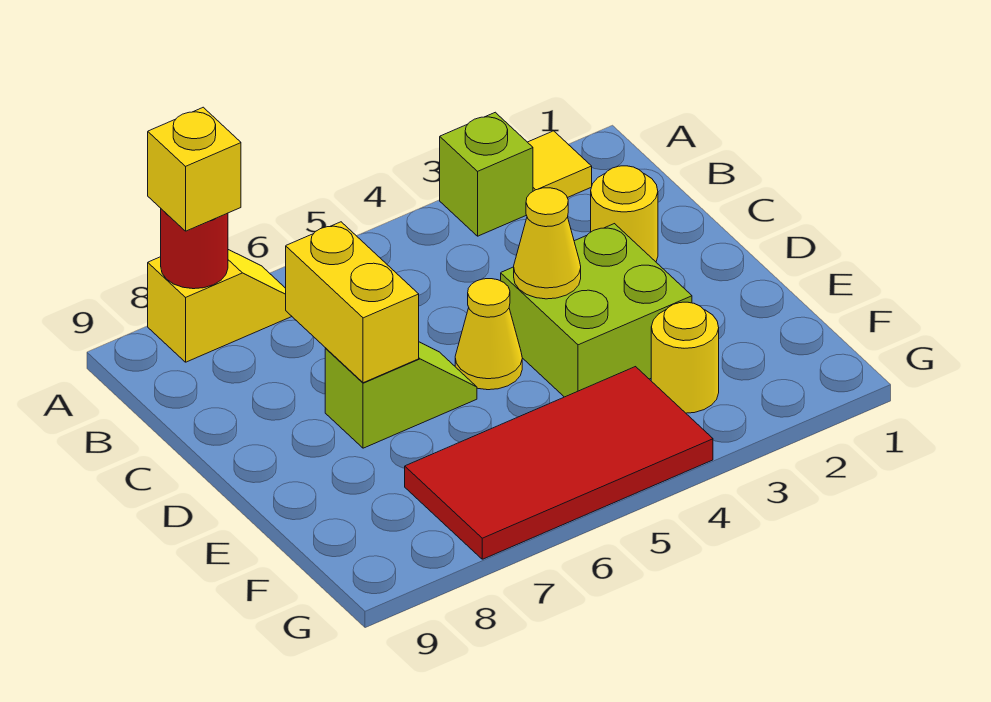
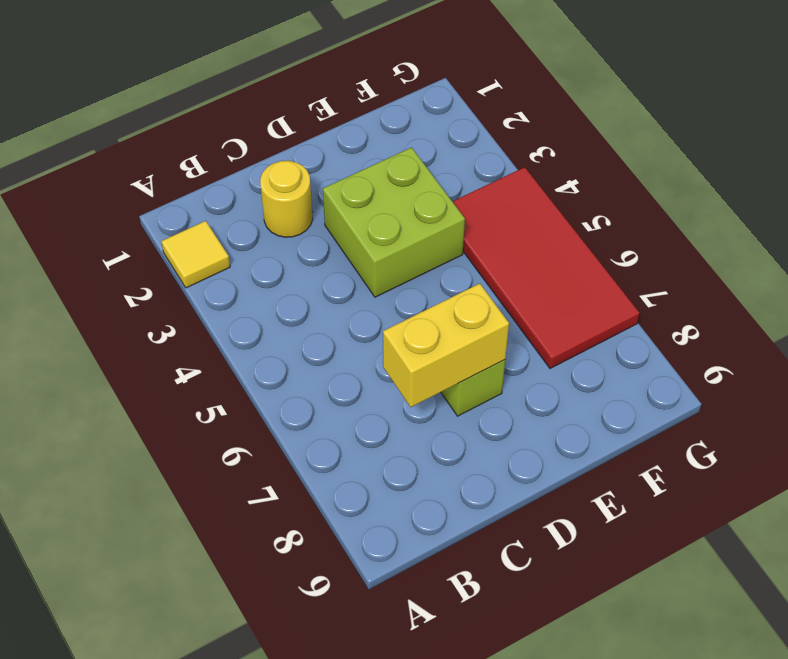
none -> lime 1x1 brick [440,112,533,236]
none -> yellow 1x2 slope [148,250,292,362]
none -> yellow 1x1 cone [455,279,522,390]

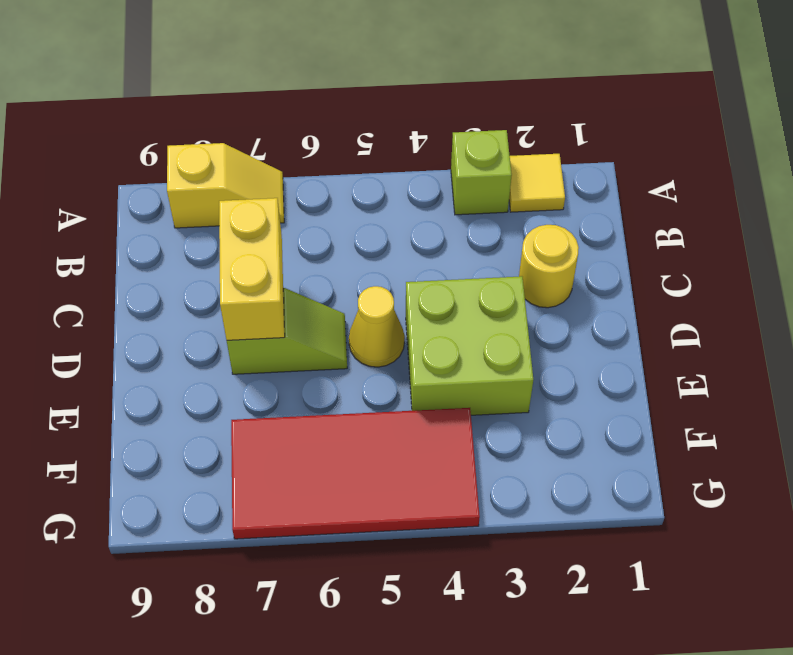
none -> yellow 1x1 round brick [651,302,719,413]
none -> red 1x1 round brick [161,209,228,289]
none -> yellow 1x1 cone [514,188,581,299]

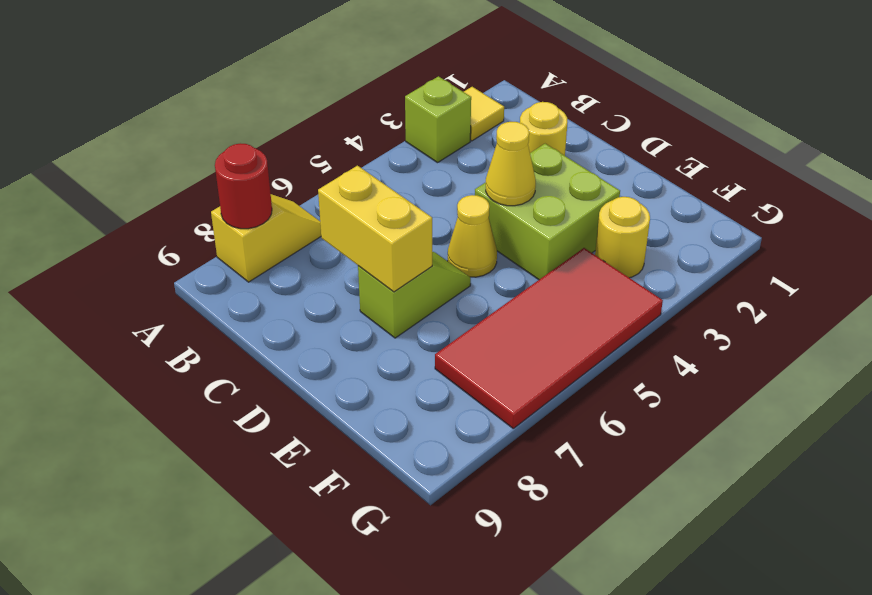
none -> yellow 1x1 brick [148,107,241,231]

